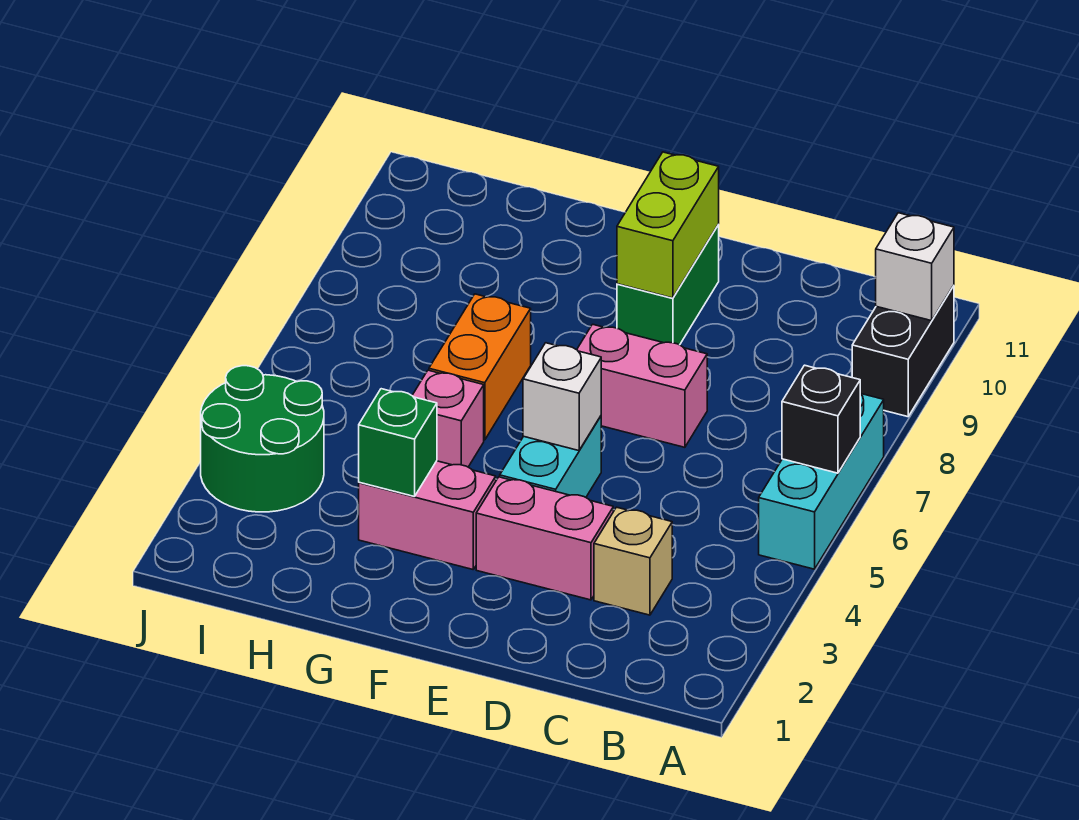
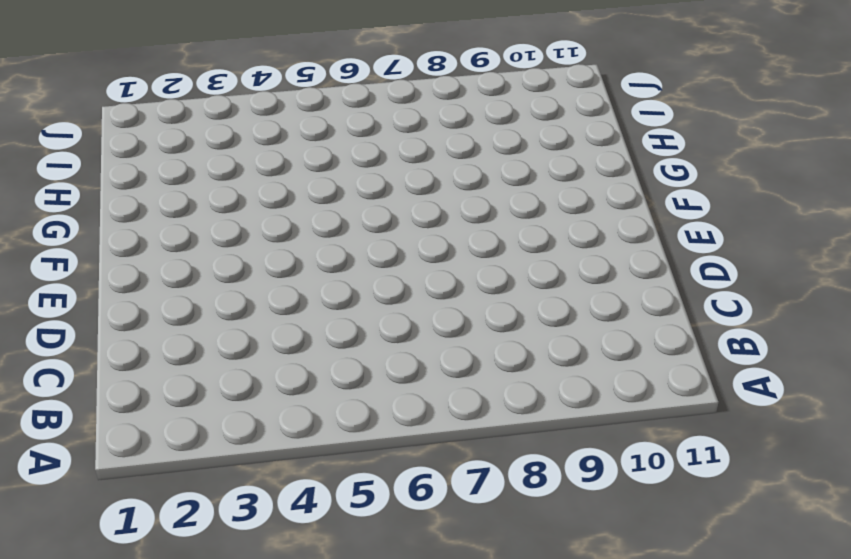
none -> cyan 1x3 brick [759,394,884,569]
none -> black 1x2 brick [852,286,954,417]
none -> tan 1x1 brick [594,507,672,615]

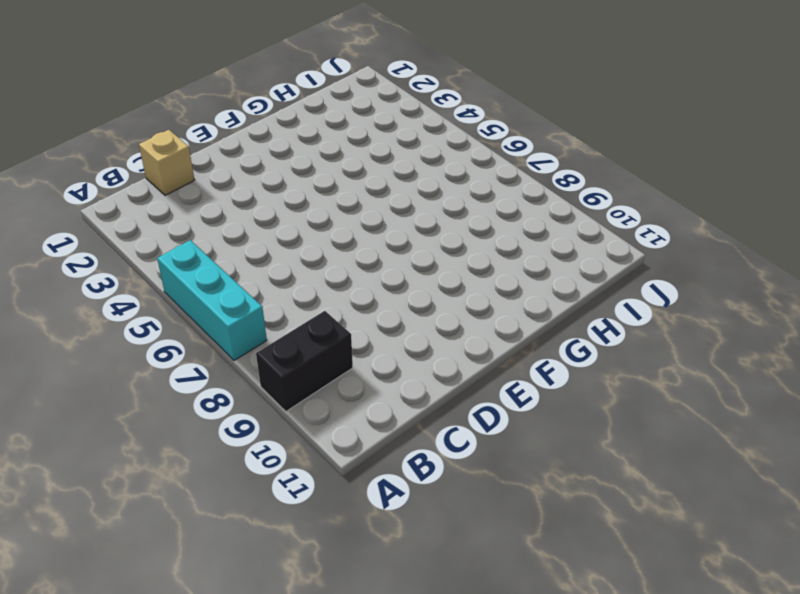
black 1x2 brick [256,311,353,411] -> black 1x2 brick turned to [852,286,954,417]
tan 1x1 brick [139,130,194,195] -> tan 1x1 brick moved to [594,507,672,615]
none -> pink 1x2 brick [476,477,613,600]
none -> pink 1x2 brick [577,324,707,447]
none -> cyan 1x2 brick [500,416,601,497]

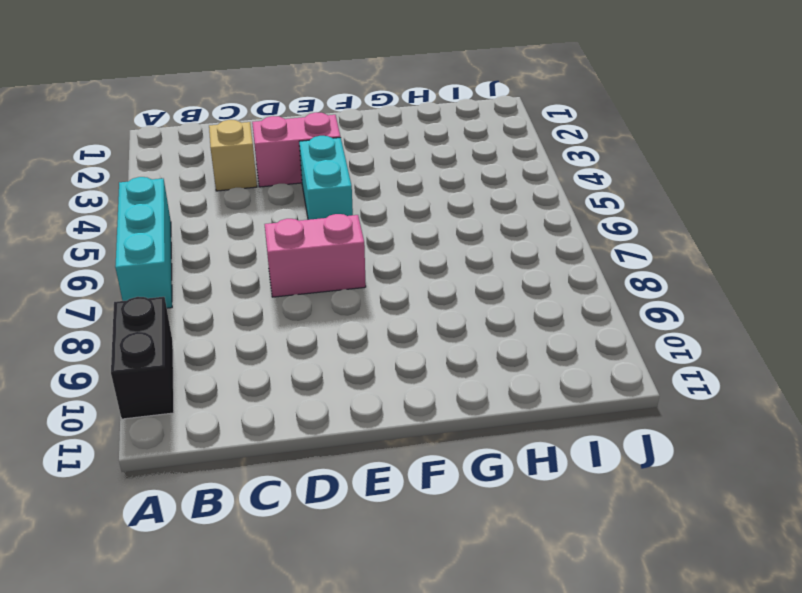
none -> green 1x2 brick [617,225,719,345]
none -> pink 1x2 brick [359,461,496,569]
none -> pink 1x1 brick [412,370,484,467]

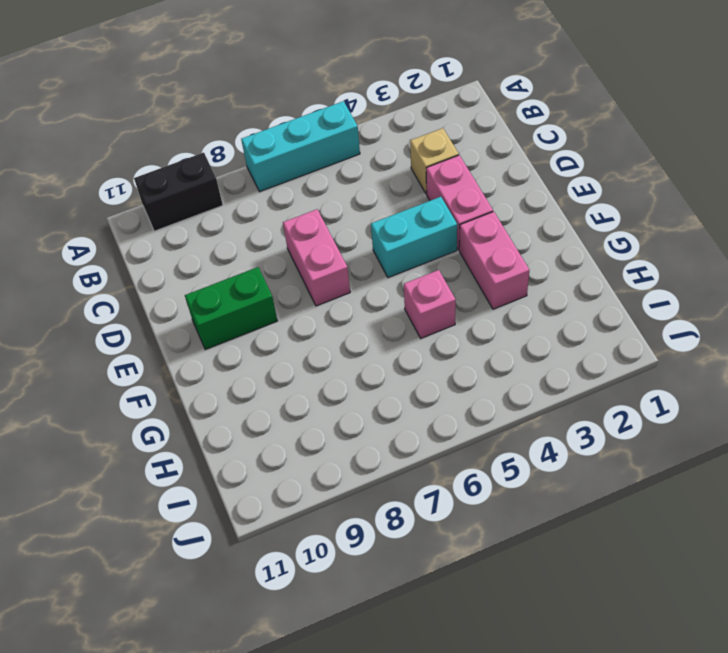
none -> orange 1x2 brick [429,294,531,440]
none -> green 2x2 round brick [201,366,324,512]
none -> black 1x1 brick [782,365,860,473]

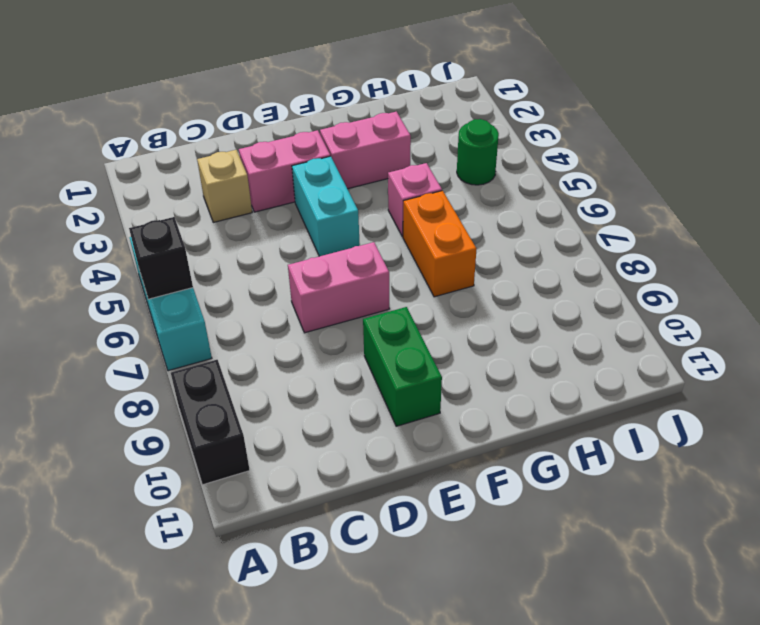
green 1x1 round brick [457,119,499,185] -> green 2x2 round brick [201,366,324,512]
none -> white 1x1 brick [876,213,954,321]
none -> white 1x1 brick [523,343,601,451]
none -> lime 1x2 brick [617,152,719,298]

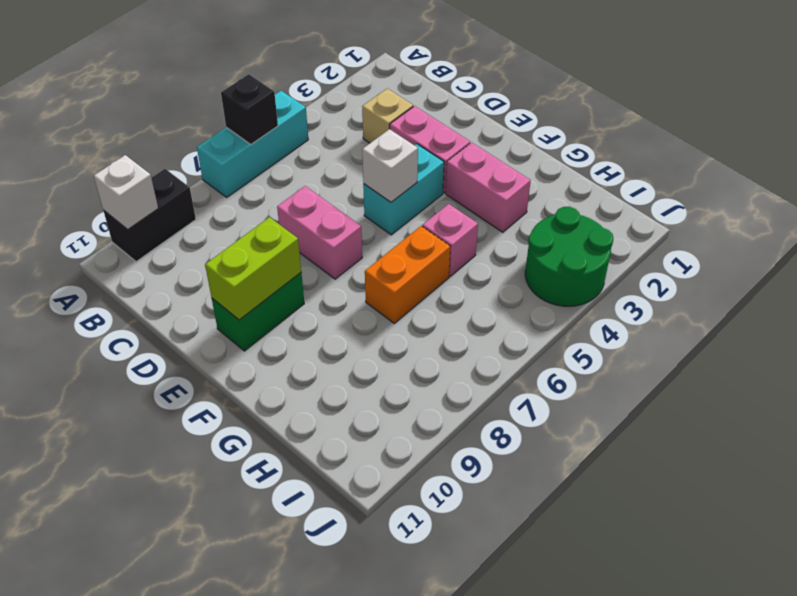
none -> green 1x1 brick [359,389,437,497]

